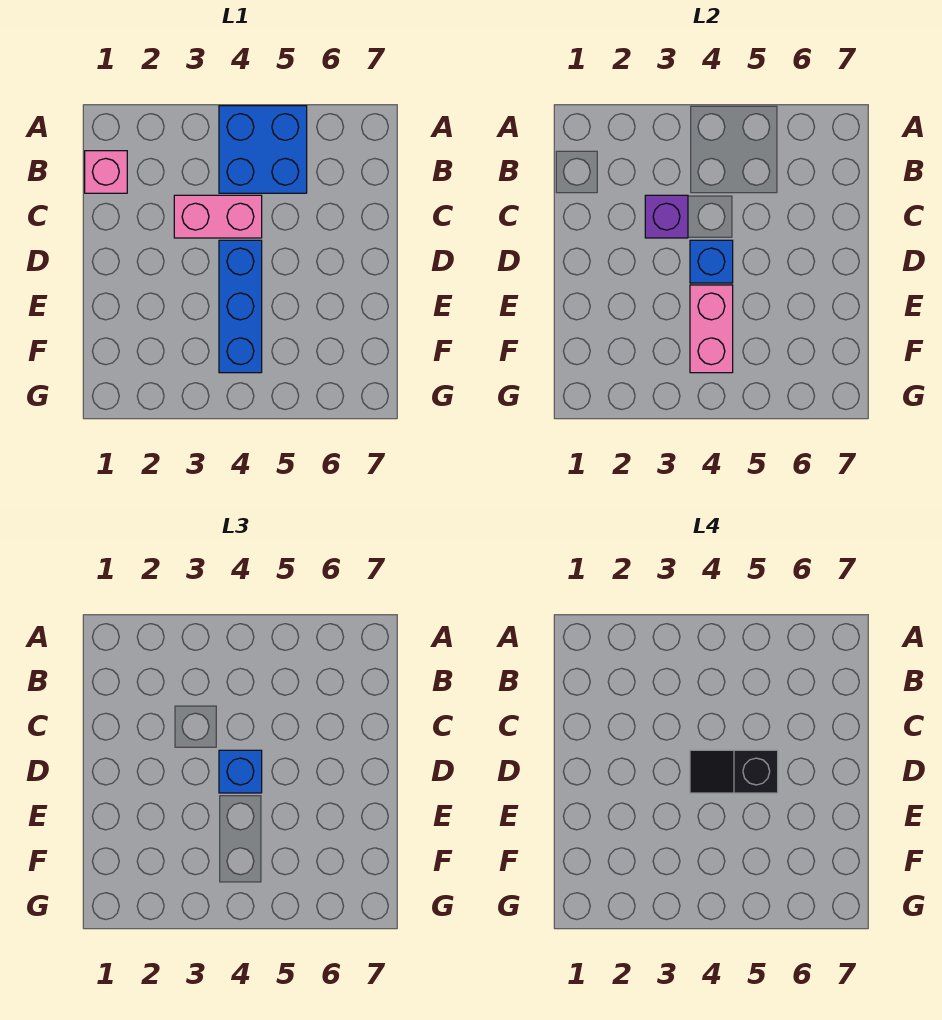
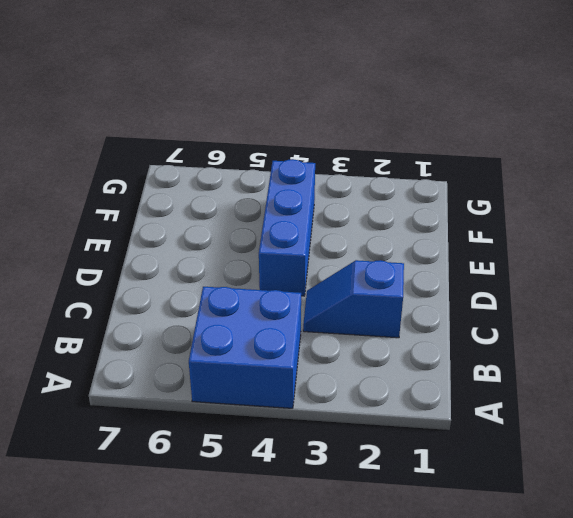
blue 1x2 slope [303,260,404,338] -> pink 1x2 brick [174,195,262,238]
none -> pink 1x1 brick [85,151,127,193]
none -> purple 1x1 brick [645,195,688,238]

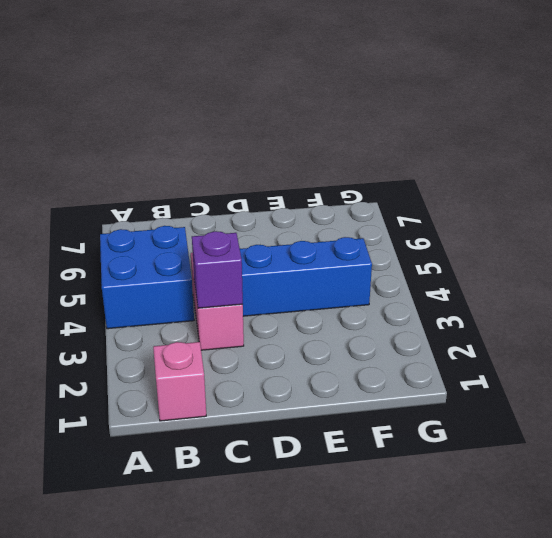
none -> blue 1x1 brick [690,240,733,283]
none -> pink 1x2 brick [690,285,733,373]

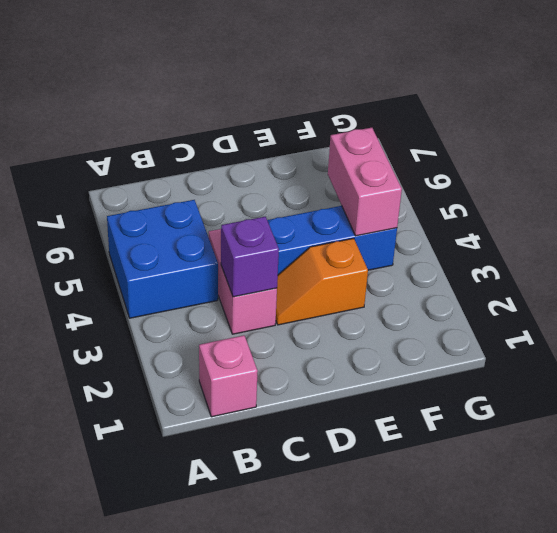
orange 1x2 slope [276,238,368,325] -> none
pink 1x2 brick [328,128,402,236] -> pink 1x2 brick turned to [690,285,733,373]
none -> blue 1x1 brick [690,240,733,283]
none -> blue 1x1 brick [219,750,262,793]

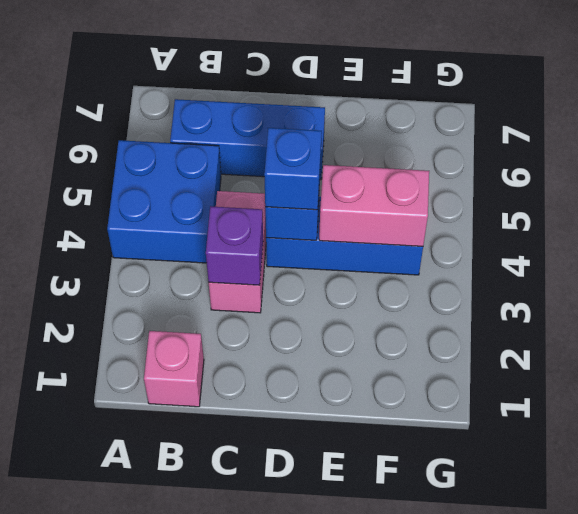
blue 1x3 brick [170,99,325,180] -> none
none -> black 1x2 slope [690,750,778,793]

